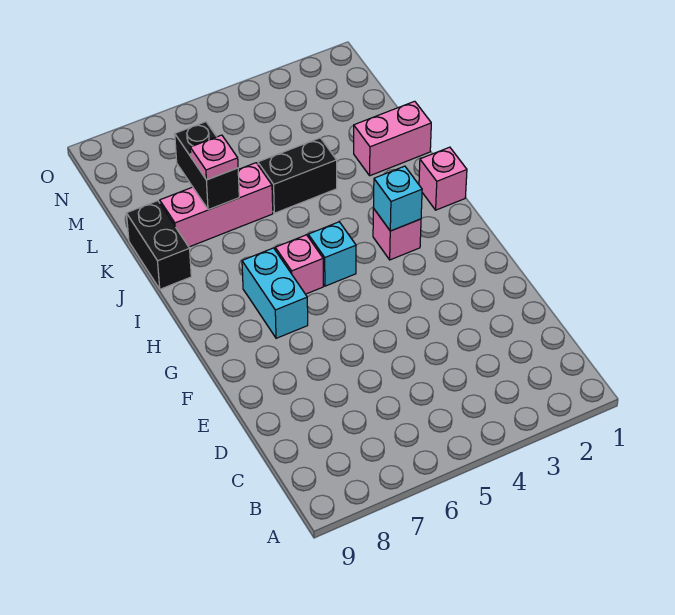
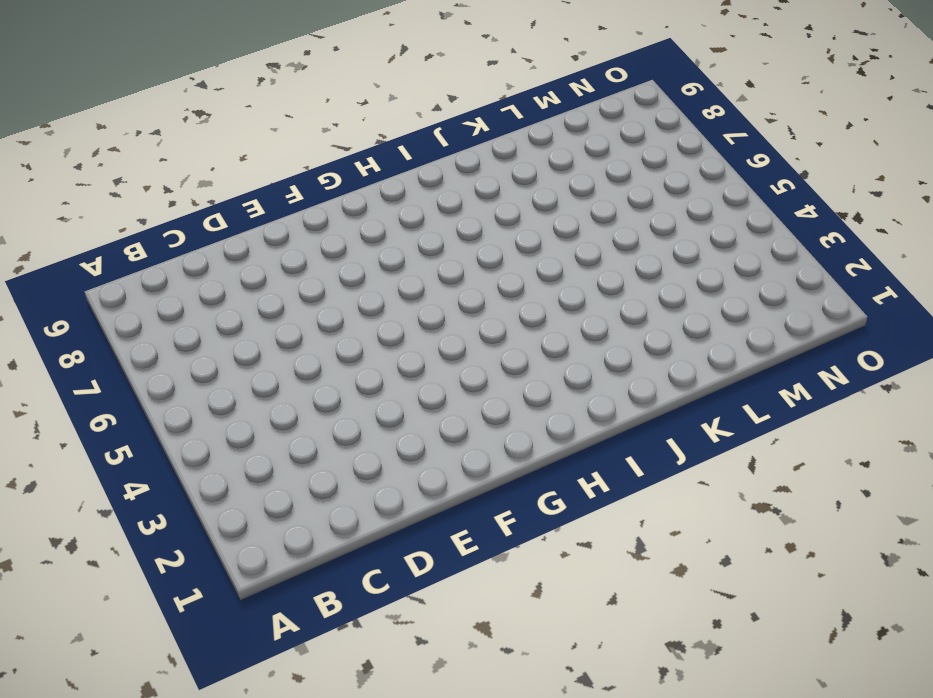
none -> cyan 1x2 brick [242,248,308,338]
none -> pink 1x1 brick [373,208,421,260]
none -> cyan 1x1 brick [308,222,356,286]

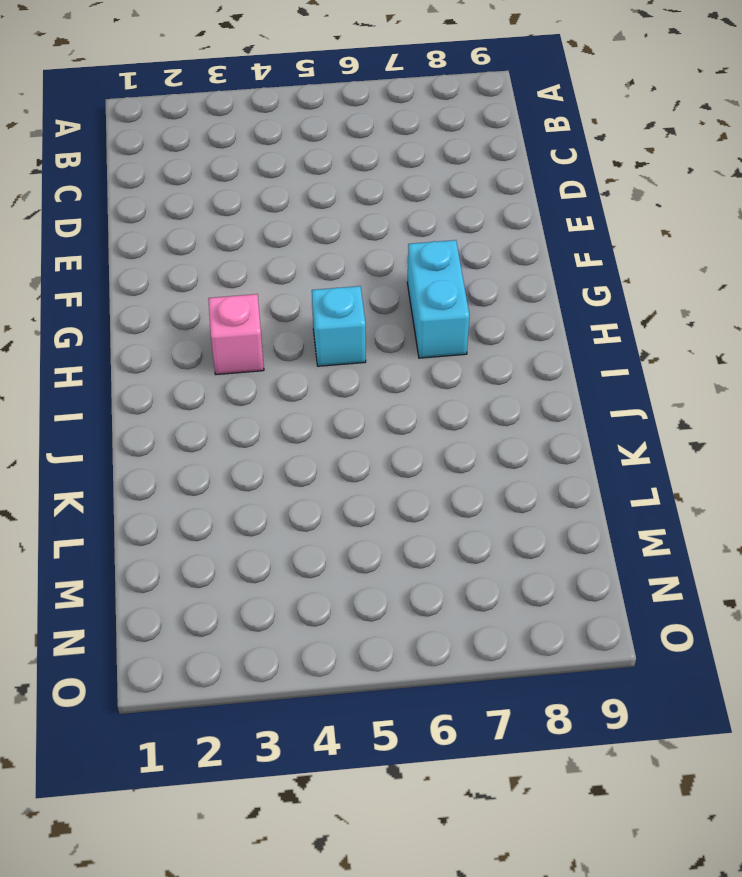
none -> pink 1x1 brick [275,235,323,294]
none -> pink 1x1 brick [419,147,467,210]
none -> black 1x2 brick [126,201,191,289]

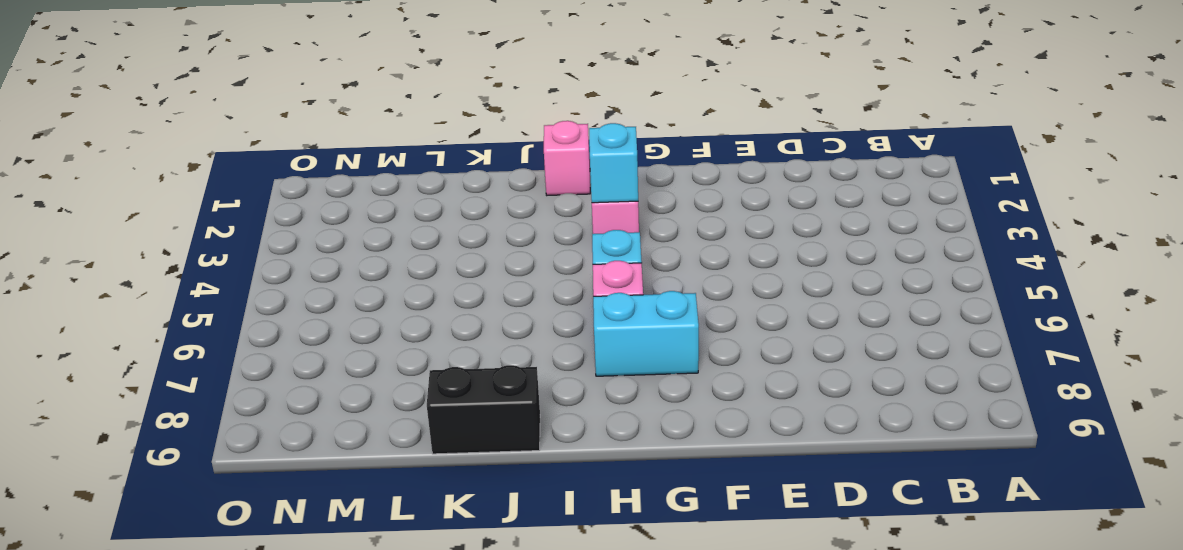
none -> pink 1x2 brick [354,101,431,176]
none -> black 1x2 brick [258,138,337,213]
none -> pink 1x3 brick [160,163,273,247]

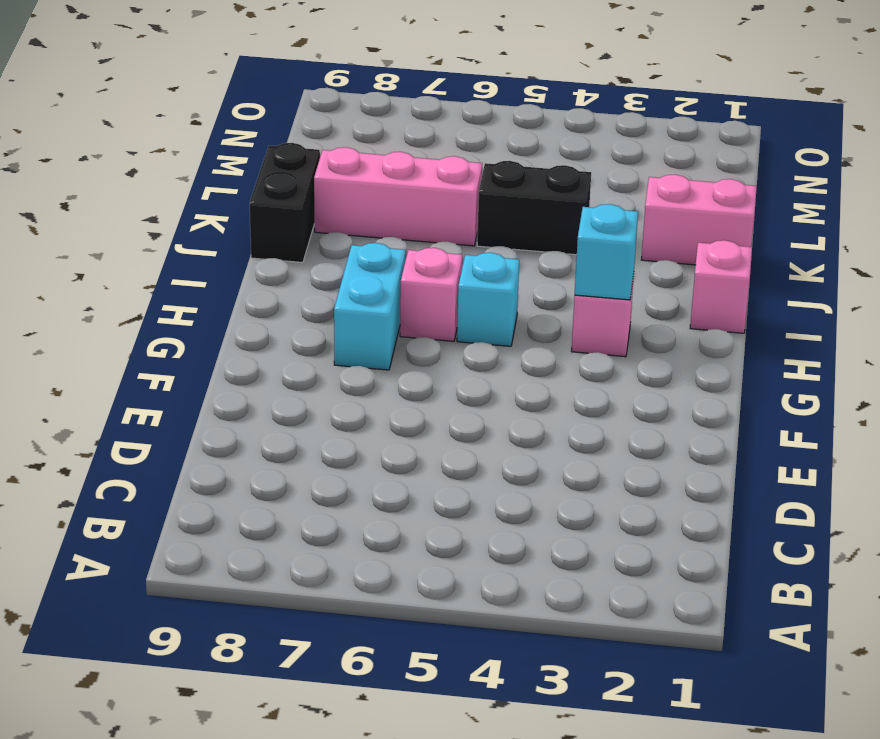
none -> black 1x2 brick [175,122,239,210]
none -> pink 1x1 plate [190,135,238,180]

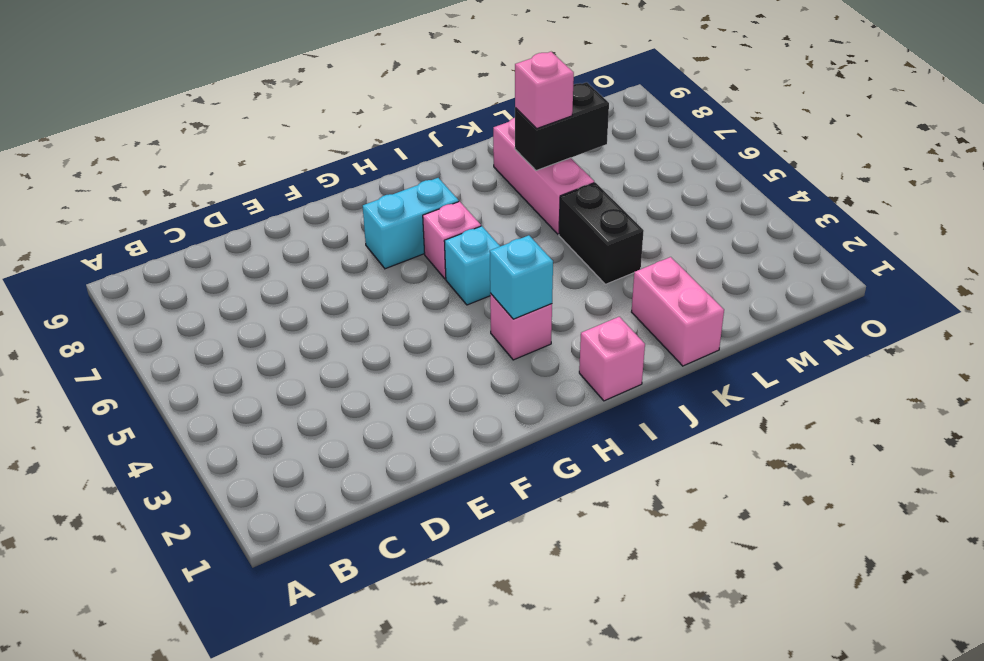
pink 1x1 brick [515,52,574,129] -> pink 1x1 plate [190,135,238,180]
none -> black 1x2 brick [126,201,191,289]

